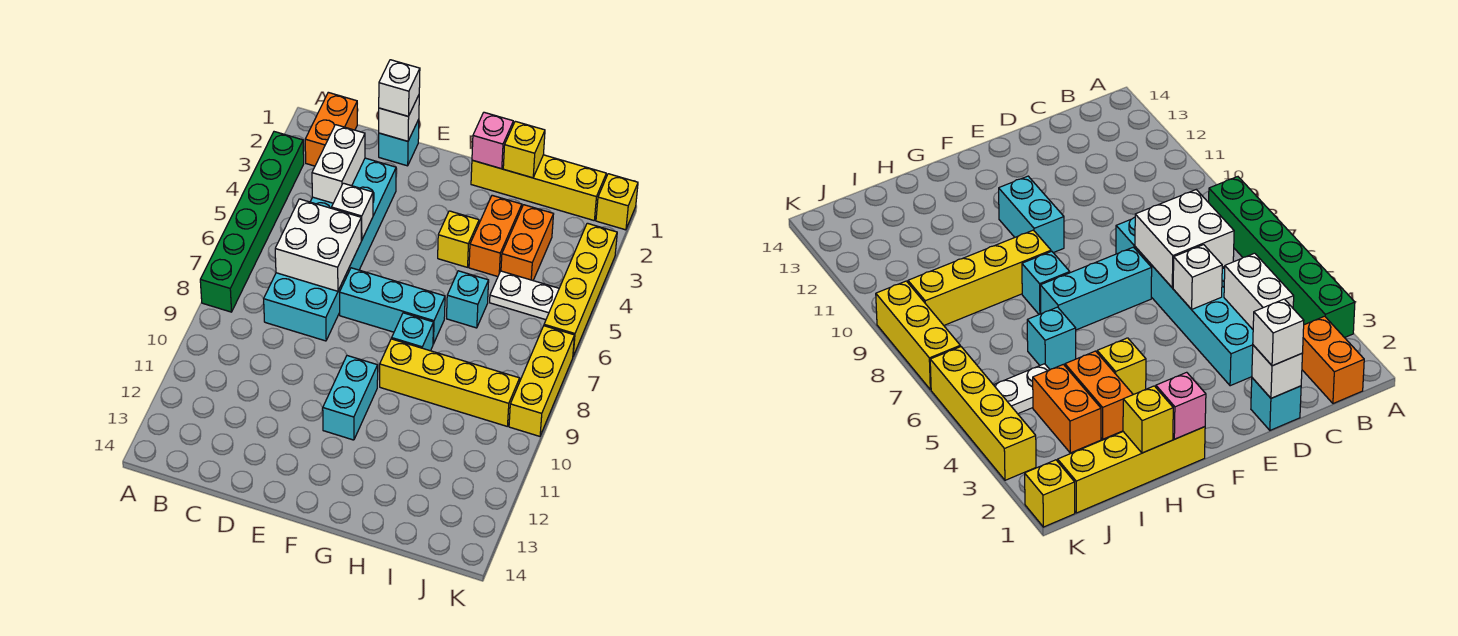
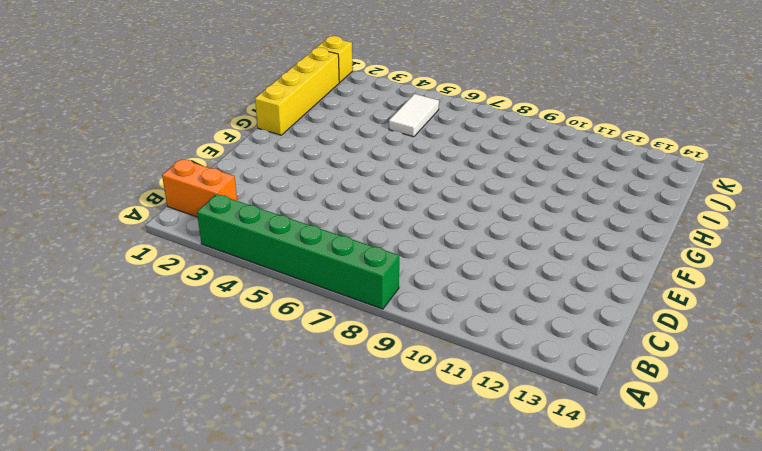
white 1x2 tile [389,94,439,137] -> white 1x2 plate [490,271,559,320]
none -> cyan 2x6 brick [264,158,396,341]
none -> cyan 1x1 brick [379,119,419,166]
none -> cyan 1x3 brick [340,268,445,344]

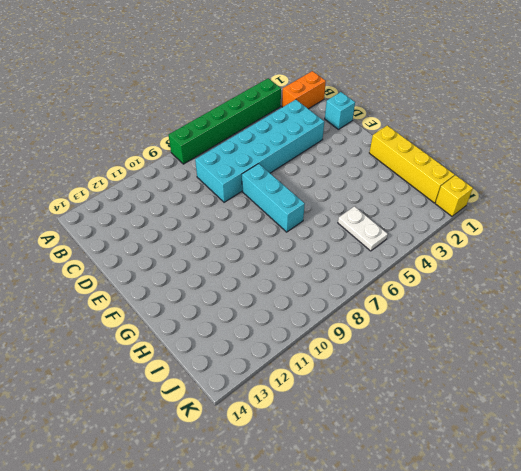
none -> cyan 1x2 brick [323,356,378,440]
none -> yellow 1x1 brick [438,211,479,267]
none -> cyan 1x1 brick [392,313,434,351]

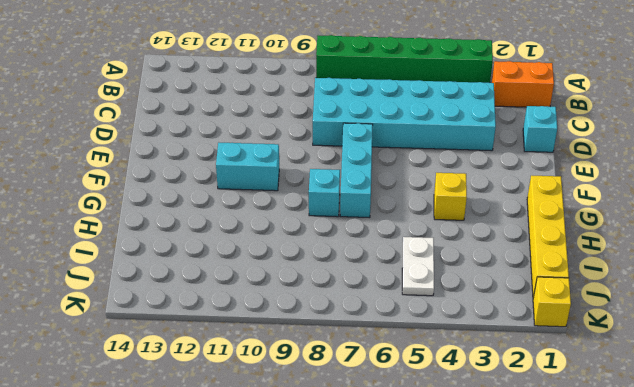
none -> yellow 1x4 brick [380,339,520,426]
none -> orange 1x2 brick [469,195,522,276]
none -> cyan 1x1 brick [447,271,489,328]

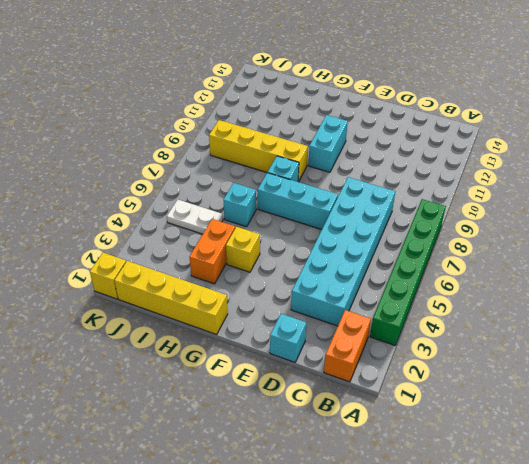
none -> orange 1x2 brick [501,205,554,280]
none -> yellow 1x4 brick [544,223,617,356]
none -> yellow 1x3 brick [509,326,574,436]

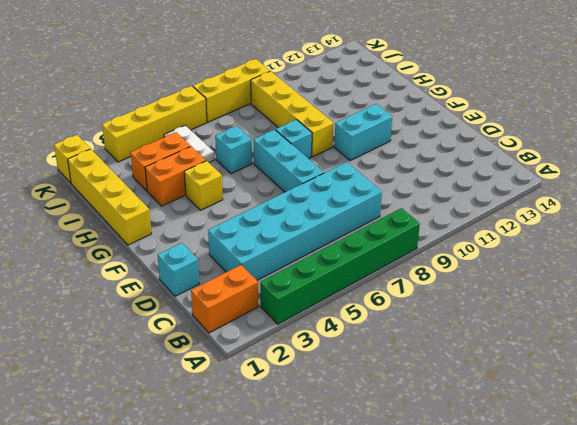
none -> white 1x2 brick [312,125,365,203]
none -> white 2x2 brick [275,199,361,291]
none -> white 1x1 brick [379,95,419,141]

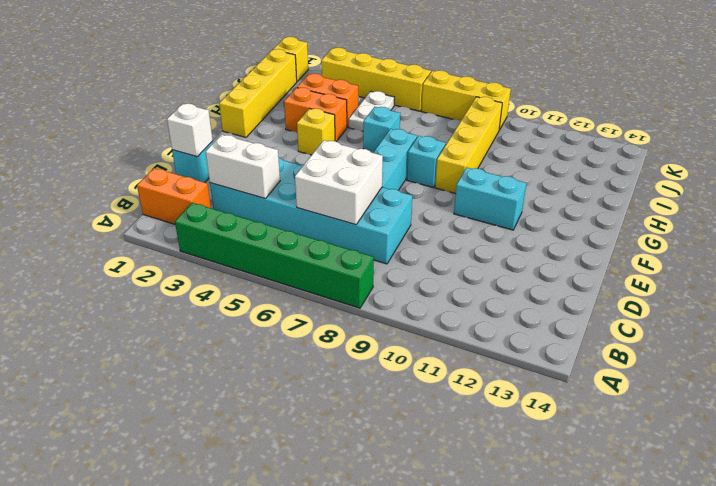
none -> white 1x1 brick [332,183,373,240]
none -> pink 1x1 brick [472,112,513,169]
none -> yellow 1x1 brick [503,121,545,178]

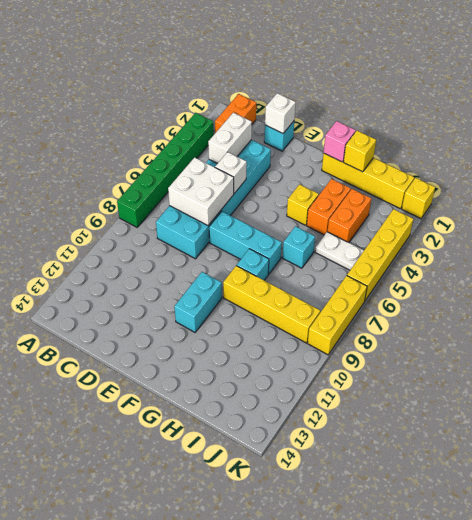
none -> white 1x1 brick [379,60,420,116]

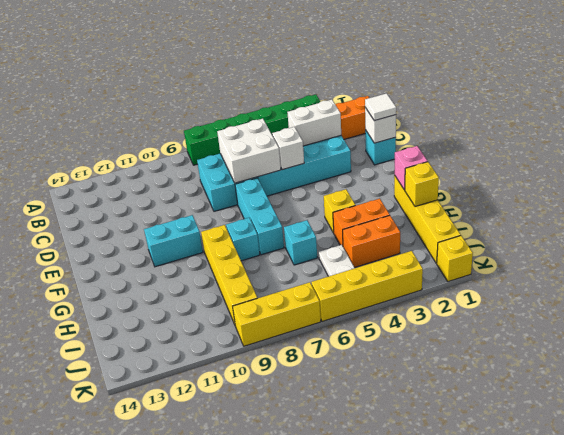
white 1x1 tile [365,93,396,121] -> white 1x1 brick [379,60,420,116]

